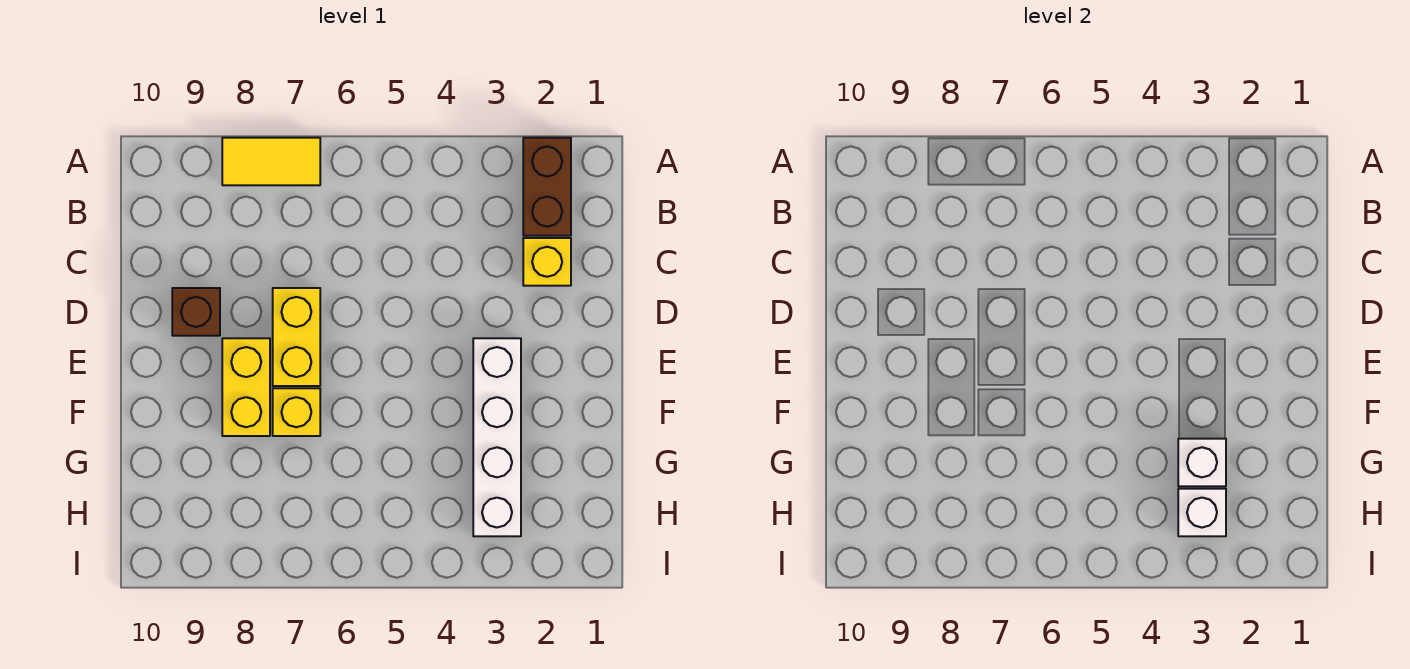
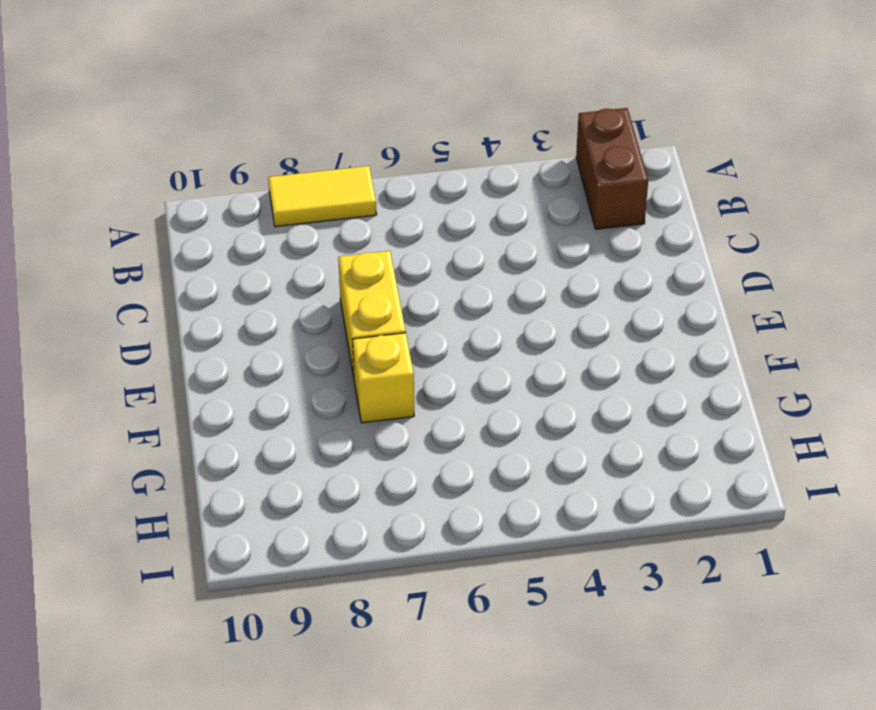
none -> yellow 1x1 brick [523,238,571,286]
none -> brown 1x1 brick [172,288,220,336]

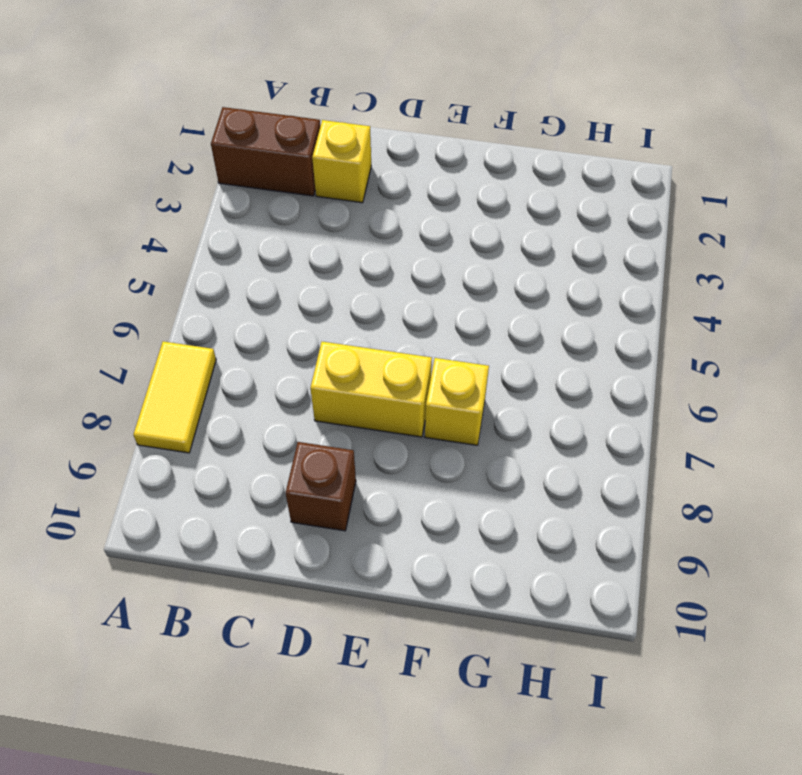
none -> white 1x4 brick [473,338,521,536]
none -> yellow 1x2 brick [222,338,270,436]

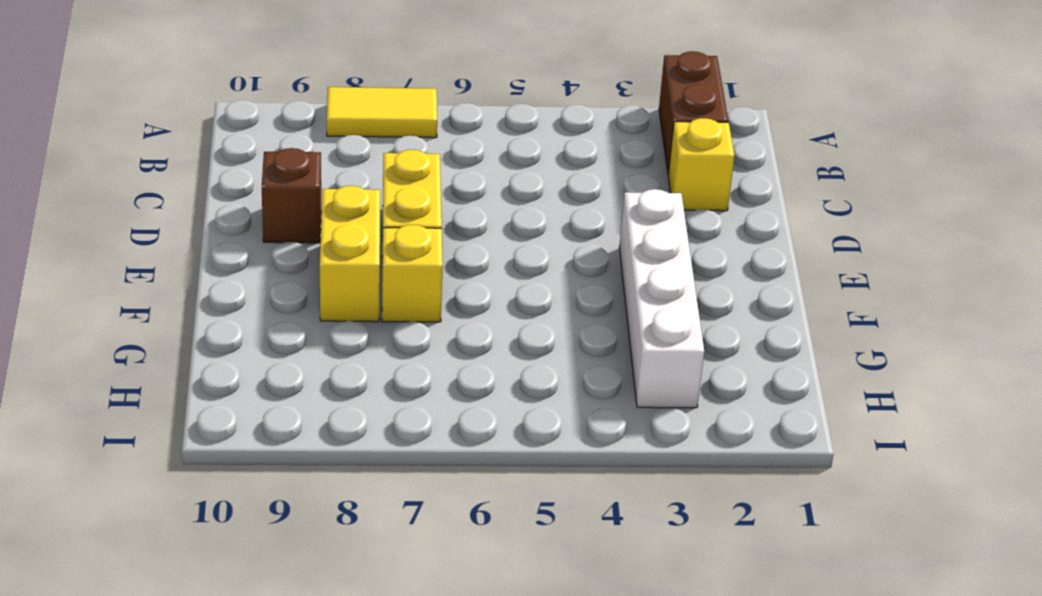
none -> white 1x1 brick [1178,439,1226,486]
none -> white 1x1 brick [1178,489,1226,536]

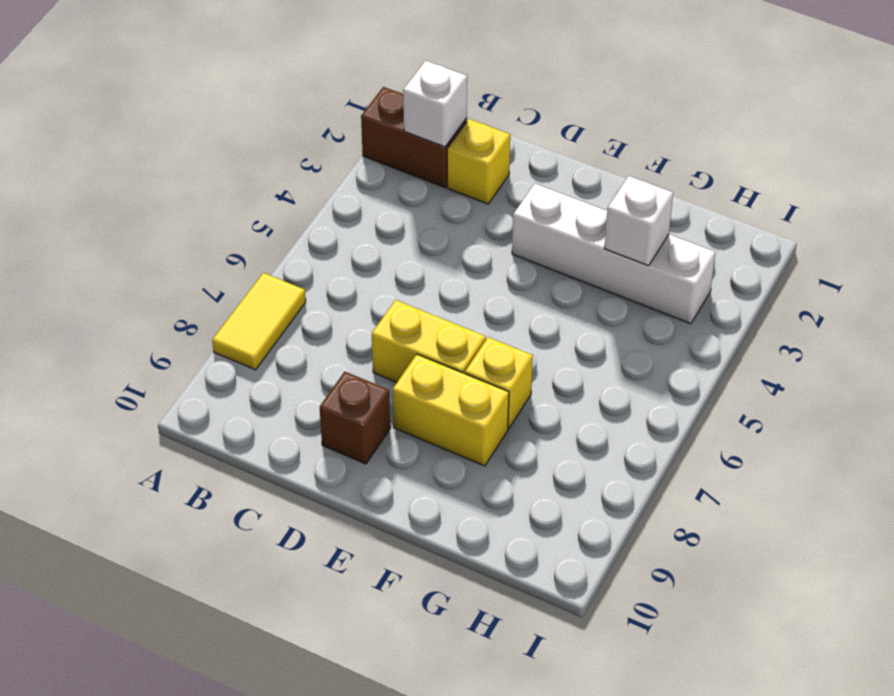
white 1x1 brick [403,60,467,147] -> white 1x1 brick moved to [1178,489,1226,536]

